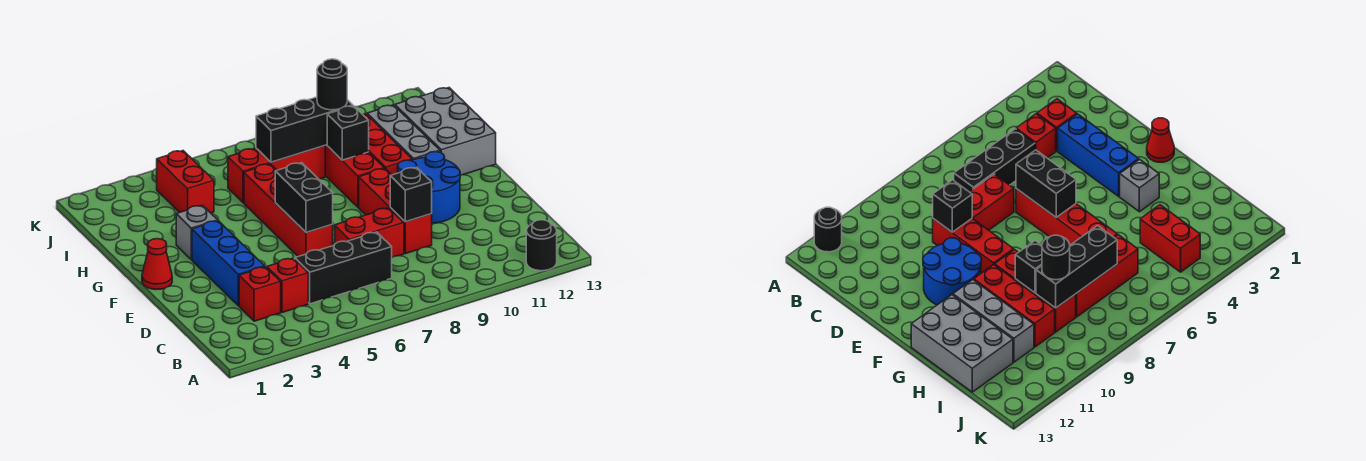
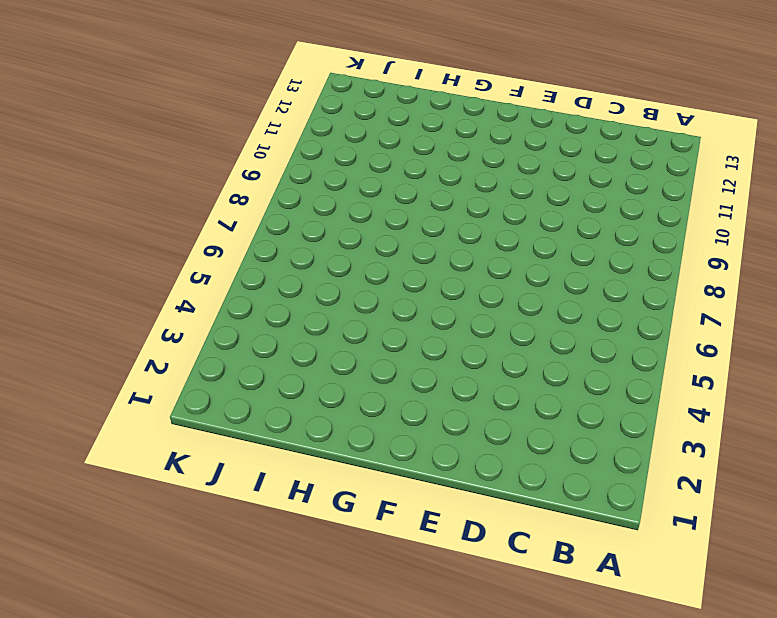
none -> black 1x1 round brick [526,220,557,271]
none -> red 1x1 brick [239,267,281,321]
none -> red 1x1 brick [267,258,308,312]

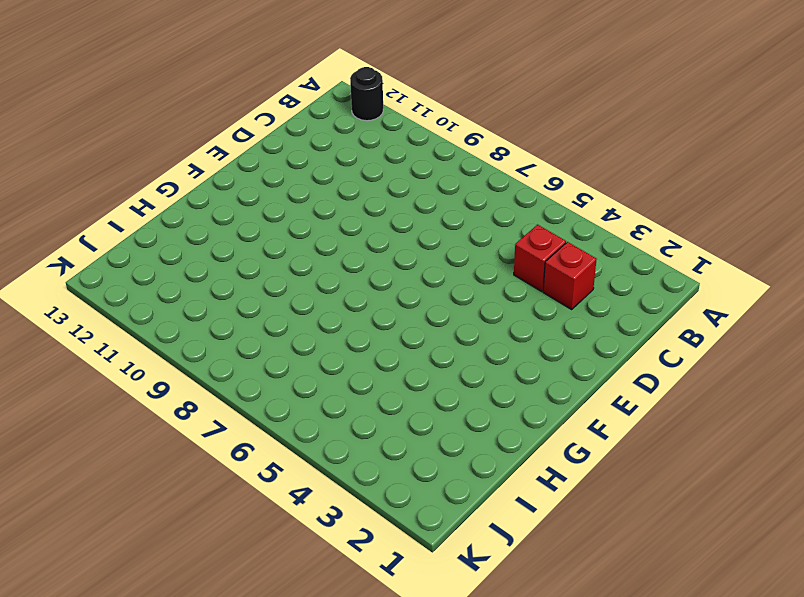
none -> black 1x3 brick [295,232,392,304]
none -> blue 1x3 brick [192,221,265,306]
none -> red 1x2 brick [335,208,404,257]

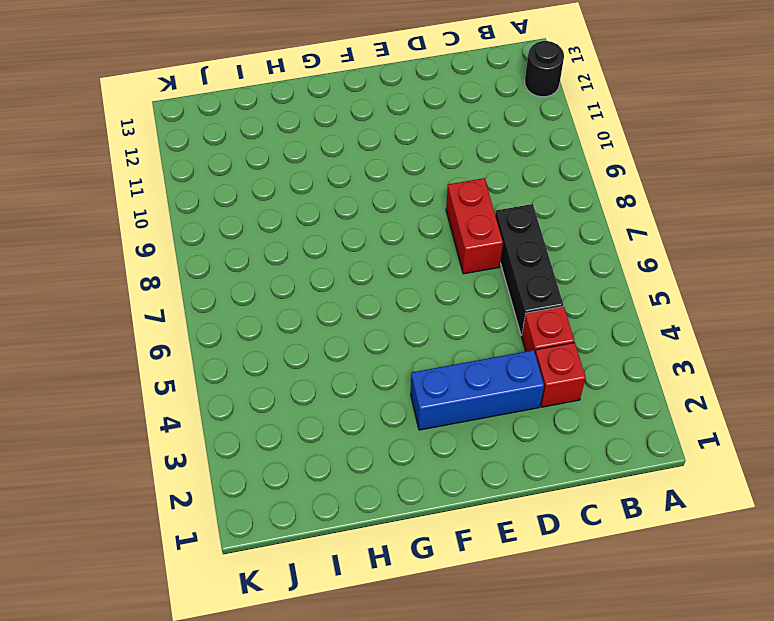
none -> red 1x3 brick [359,169,432,254]
none -> red 1x4 brick [244,164,333,257]
none -> blue 2x2 round brick [398,152,460,223]

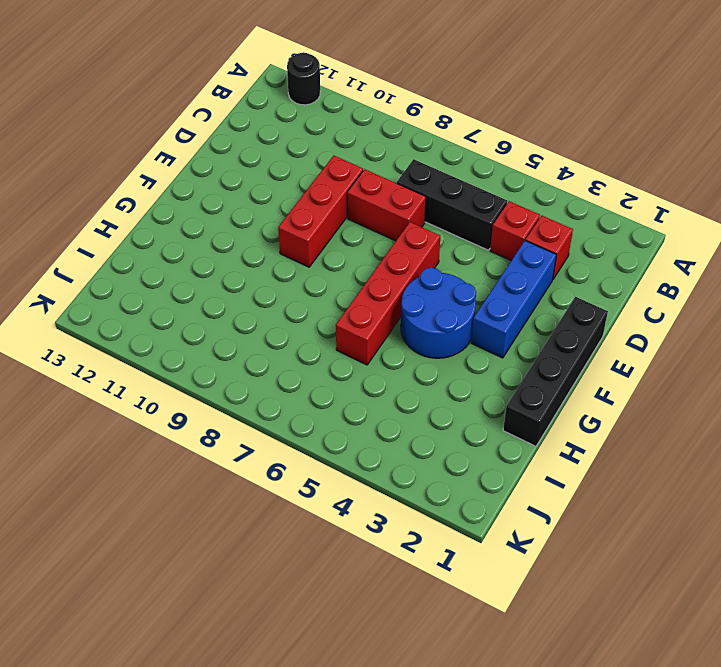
black 1x4 brick [503,297,608,446] -> red 1x1 cone [142,239,172,290]
blue 2x2 round brick [401,268,476,358] -> blue 2x2 round brick moved to [398,152,460,223]
none -> grey 1x1 brick [176,205,218,260]
none -> red 1x3 brick [325,145,384,207]
none -> red 1x3 brick [363,114,412,175]

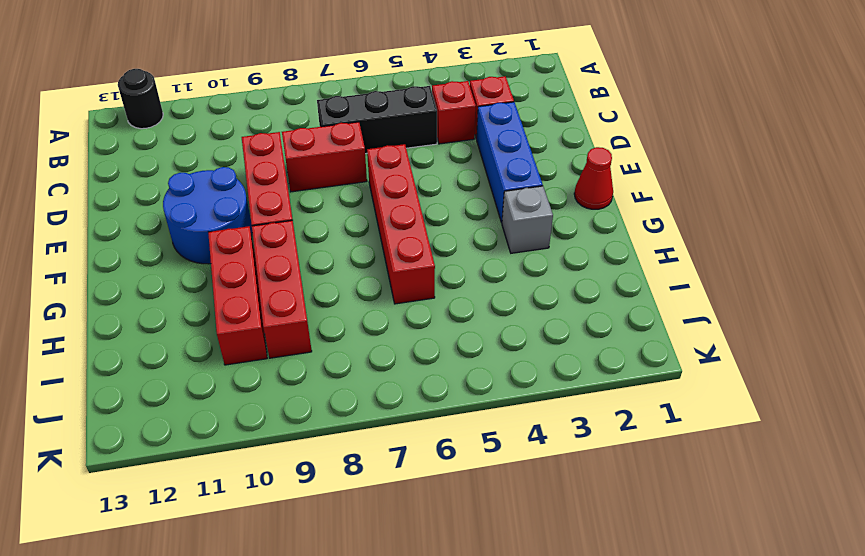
none -> grey 1x3 brick [367,105,440,160]
none -> grey 2x3 brick [395,88,496,175]
none -> red 1x2 brick [157,151,214,213]

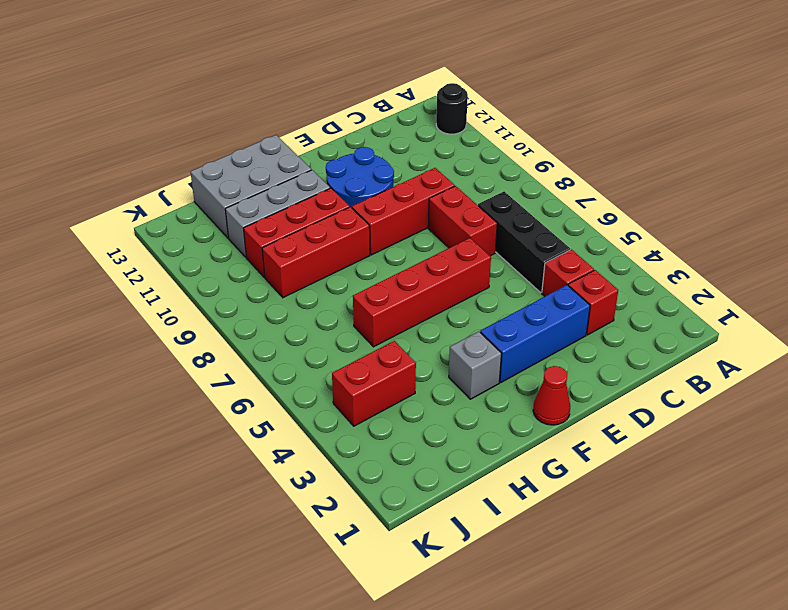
none -> red 1x3 brick [228,146,325,203]
none -> black 1x1 brick [390,167,432,222]
none -> black 1x2 brick [275,163,333,233]

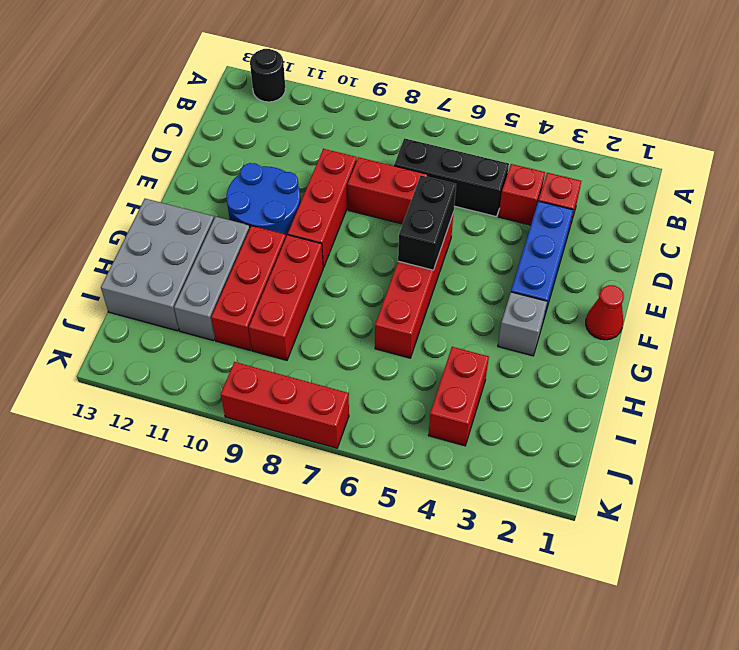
red 1x3 brick [221,362,349,448] -> red 1x3 brick moved to [228,146,325,203]
none -> black 1x1 brick [390,167,432,222]
none -> black 1x1 brick [327,106,369,160]
none -> black 1x3 brick [256,97,353,162]

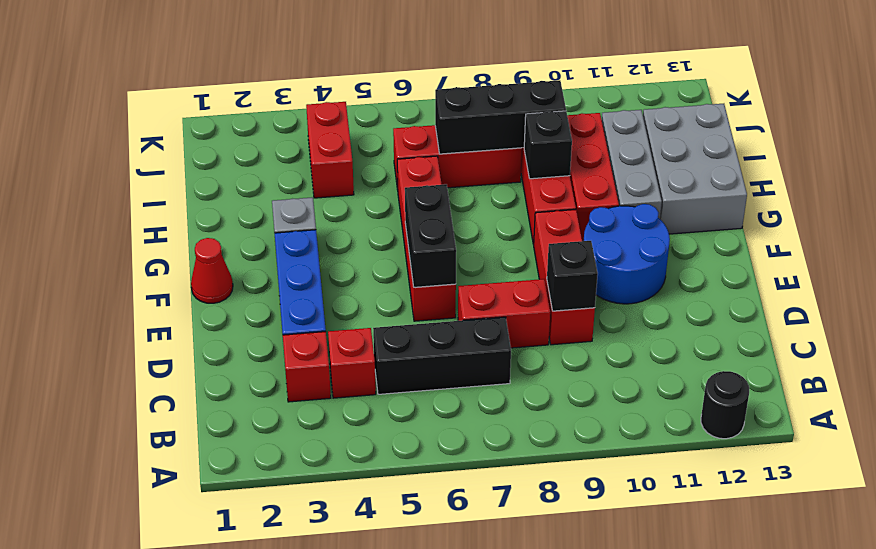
none -> black 1x1 round brick [317,59,347,110]

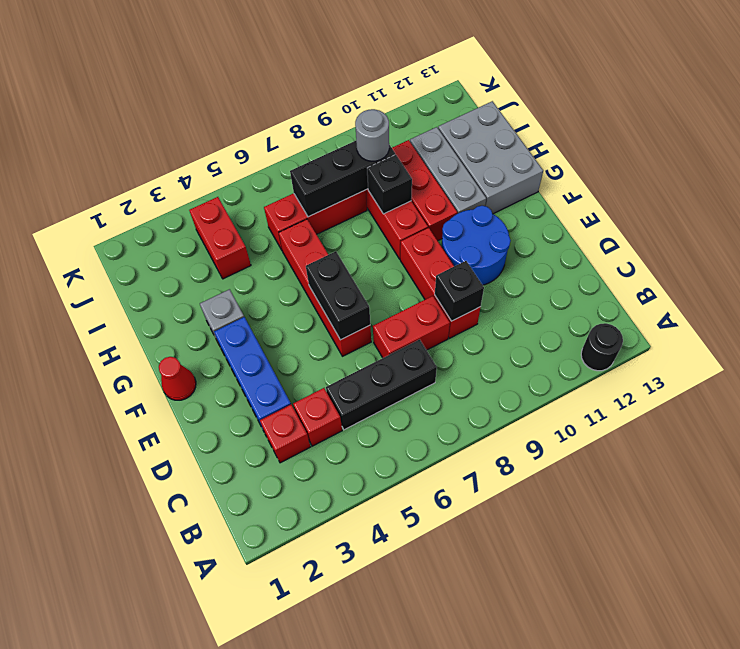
grey 1x1 round brick [355,109,389,161] -> black 1x1 round brick [317,59,347,110]

